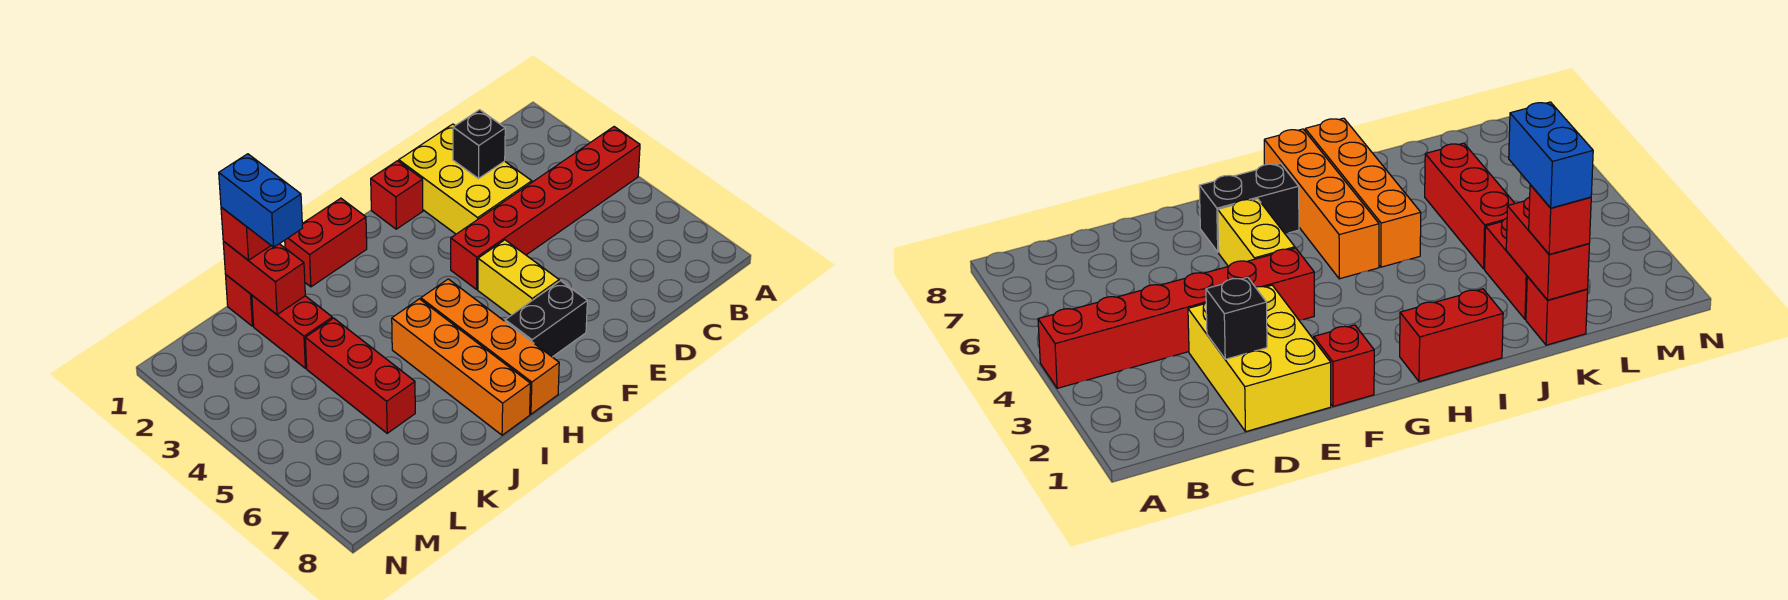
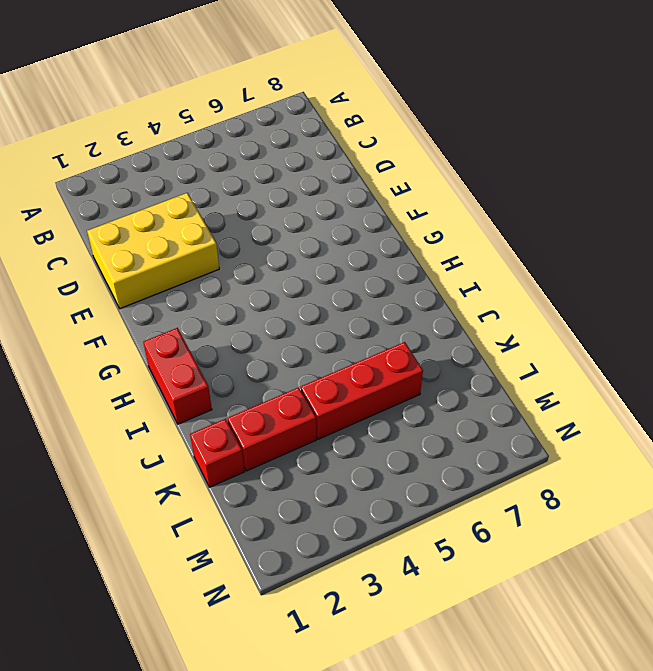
none -> red 1x6 brick [451,127,640,289]
none -> red 1x1 brick [371,161,423,229]
none -> yellow 1x2 brick [478,240,559,315]

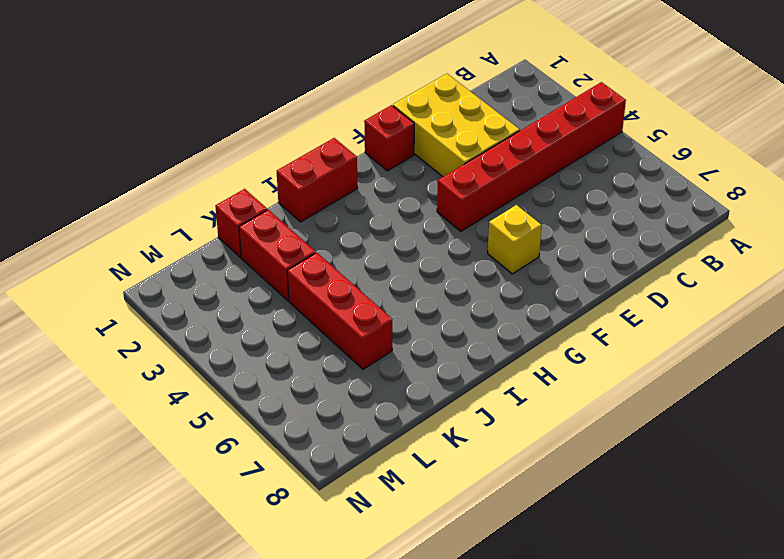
yellow 1x1 brick [488,205,542,274] -> yellow 1x2 brick [478,240,559,315]
none -> black 1x2 brick [505,281,587,357]
none -> orange 1x4 brick [421,279,559,414]
none -> orange 1x4 brick [392,299,530,435]

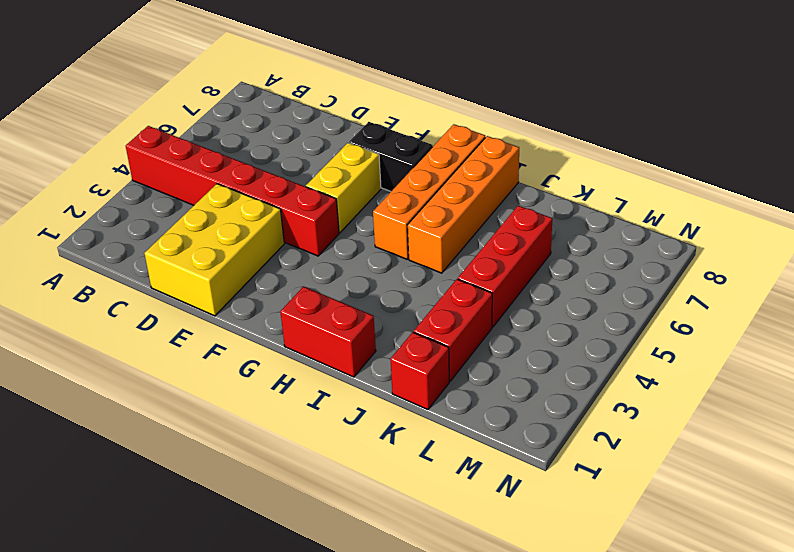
none -> red 1x1 brick [371,161,423,229]
none -> black 1x1 brick [453,110,505,178]
none -> red 1x2 brick [223,241,305,315]

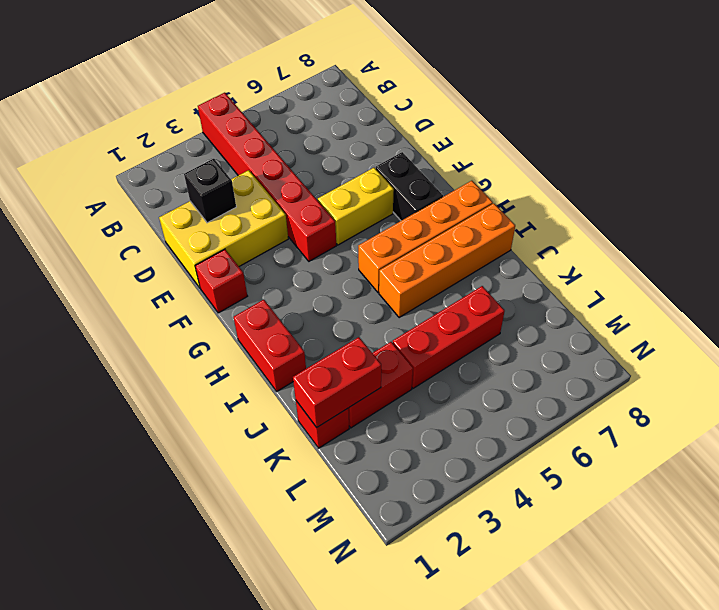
none -> red 1x1 brick [221,207,271,260]
none -> blue 1x2 brick [219,154,302,247]

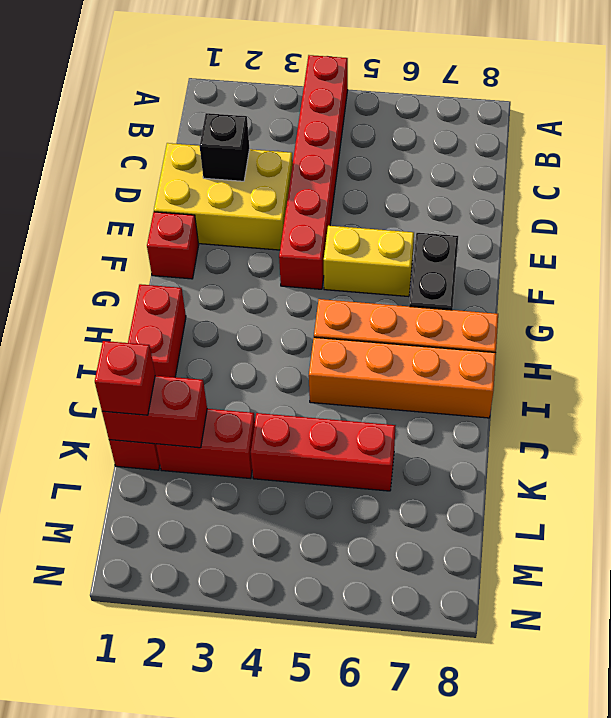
none -> blue 1x2 brick [219,154,302,247]

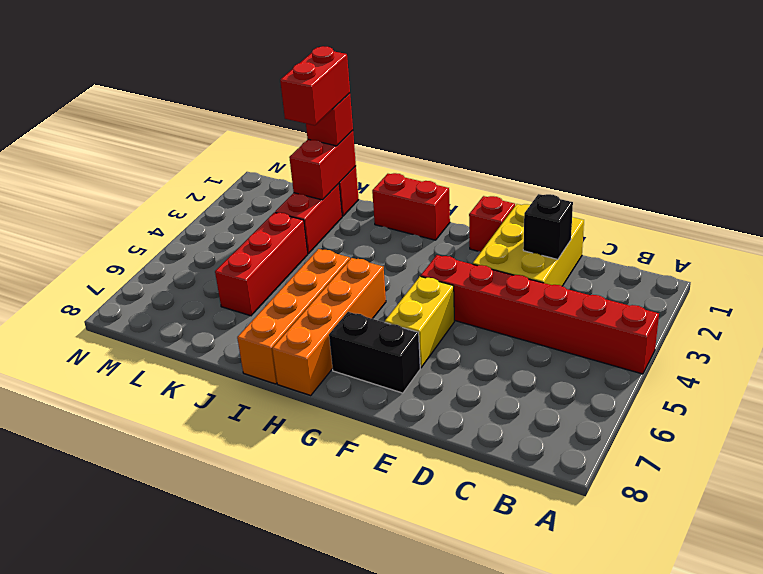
red 1x2 brick [280,46,350,125] -> blue 1x2 brick [219,154,302,247]

